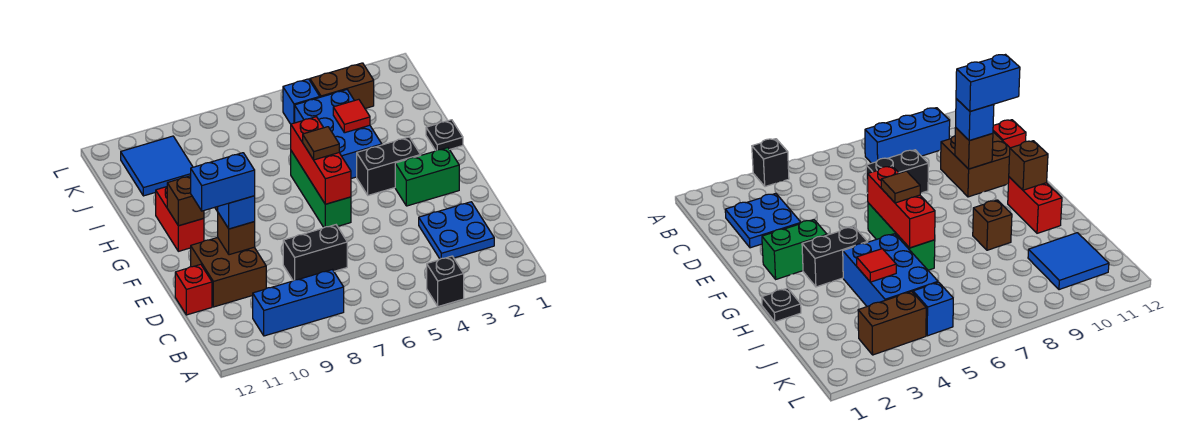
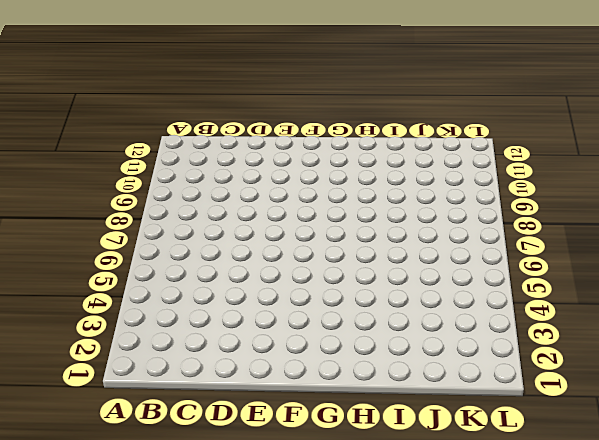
none -> black 1x1 brick [427,256,464,306]
none -> blue 1x3 brick [253,270,344,336]
none -> blue 2x2 plate [419,202,494,259]

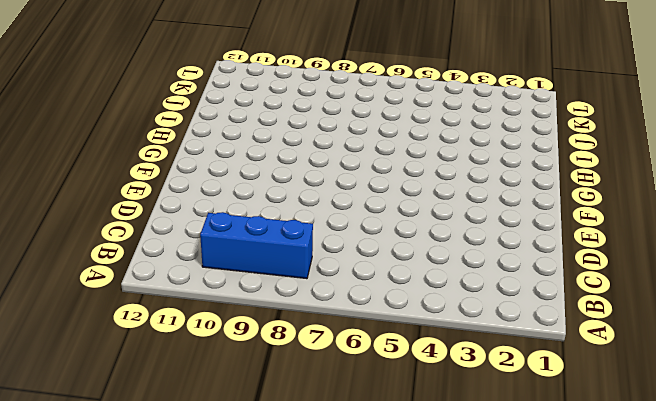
none -> black 1x1 brick [427,256,464,306]
none -> blue 2x2 plate [419,202,494,259]
none -> black 1x2 brick [283,225,347,281]

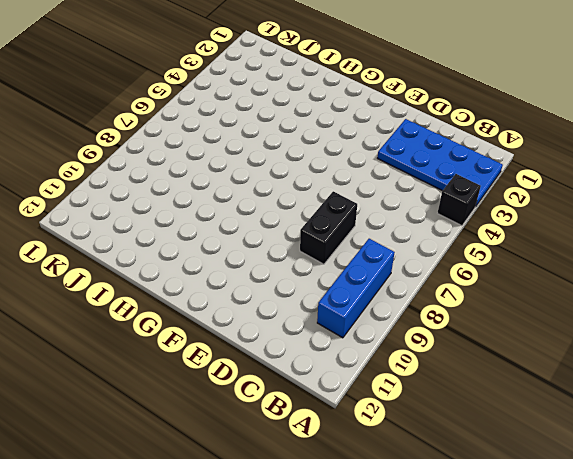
blue 2x4 plate [378,119,503,207] -> blue 2x2 plate [419,202,494,259]
none -> brown 2x2 brick [191,237,266,307]
none -> red 1x1 brick [175,264,212,315]
none -> green 1x2 brick [395,148,459,206]

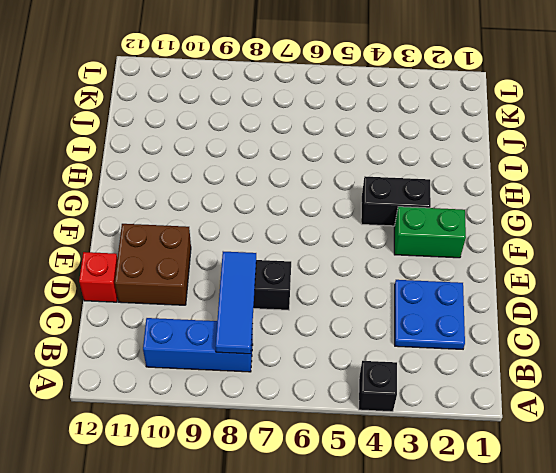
blue 1x3 tile [215,252,256,354] -> none
none -> green 1x3 brick [291,151,351,227]
none -> red 1x2 brick [156,187,204,251]
none -> black 1x1 plate [426,120,463,150]

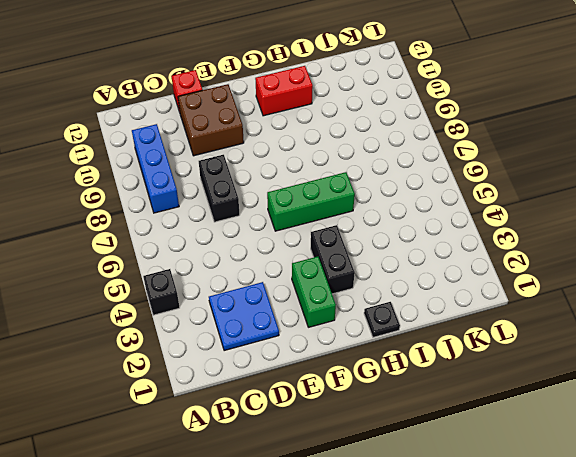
none -> blue 2x3 brick [295,90,382,178]
none -> brown 1x1 brick [973,200,1012,250]
none -> blue 2x2 tile [121,136,193,196]

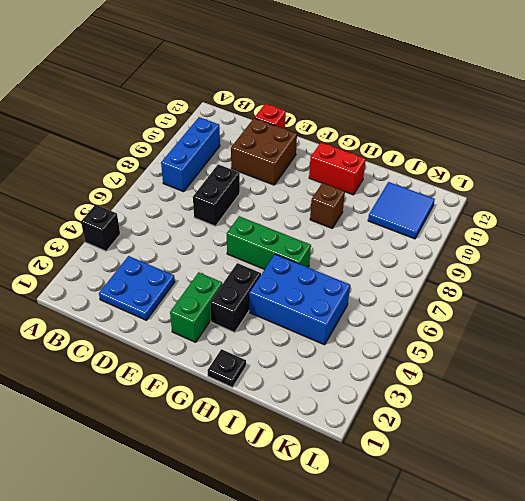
none -> brown 1x2 brick [310,63,374,108]
none -> blue 1x1 brick [283,79,320,124]
none -> brown 1x1 brick [218,213,255,255]

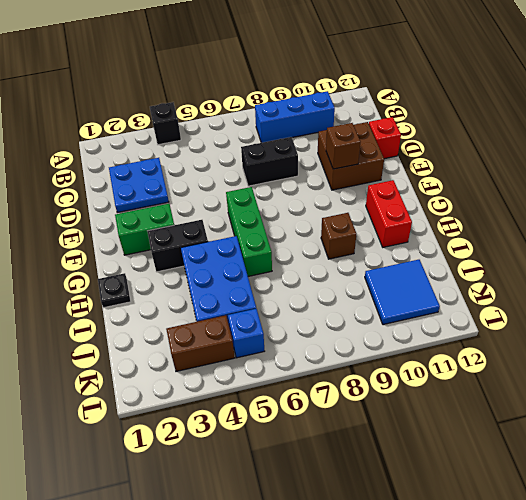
none -> red 1x3 brick [291,117,351,204]
none -> brown 1x1 brick [167,176,204,226]
none -> red 1x1 tile [333,99,370,133]

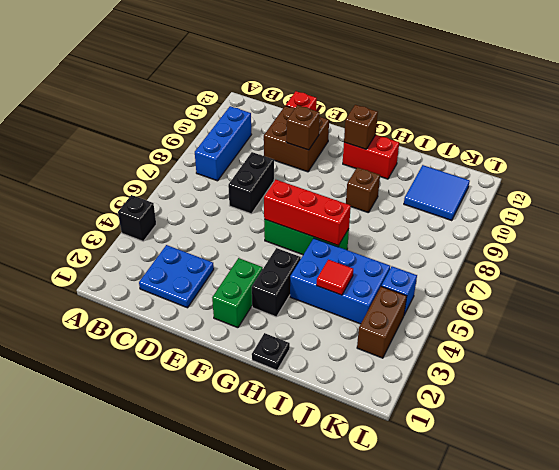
none -> blue 1x1 brick [218,196,255,229]
none -> brown 1x1 tile [303,127,339,160]
none -> blue 1x2 brick [191,153,255,211]

